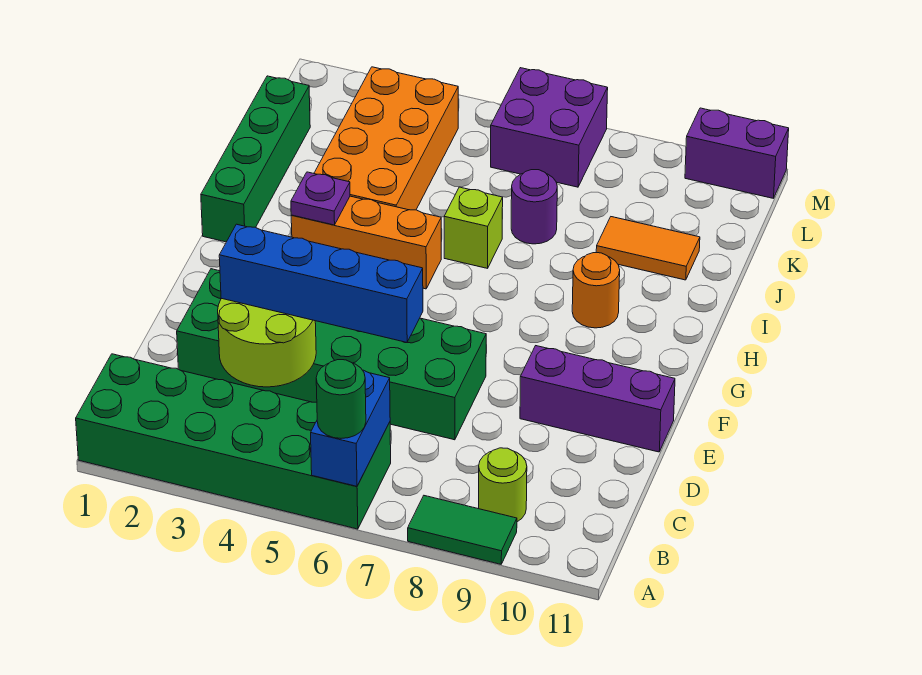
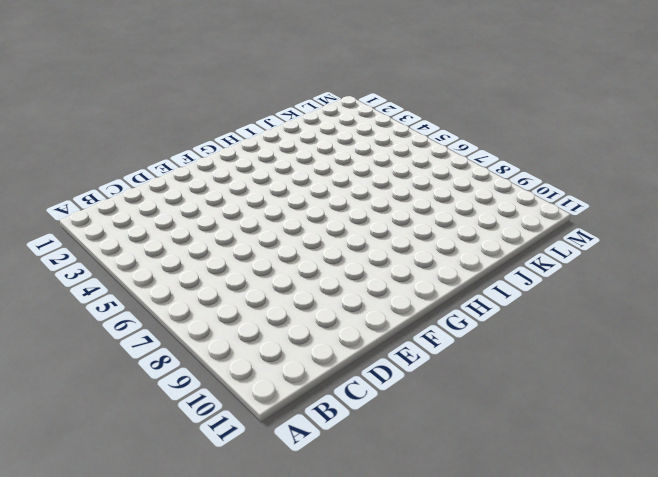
none -> green 2x6 brick [76,354,391,529]
none -> green 1x2 tile [408,496,517,564]
none -> lime 1x1 round brick [479,448,527,522]

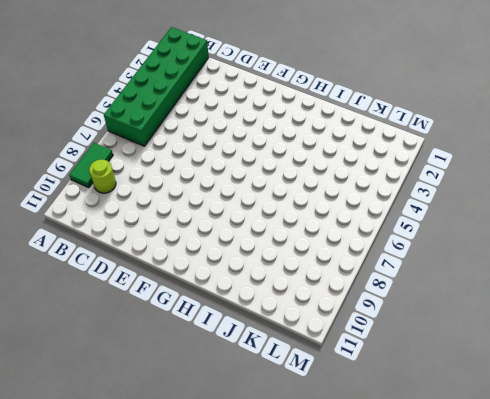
none -> green 2x6 brick [177,269,486,440]
none -> purple 1x3 brick [520,346,675,452]
none -> green 1x4 brick [201,76,310,242]

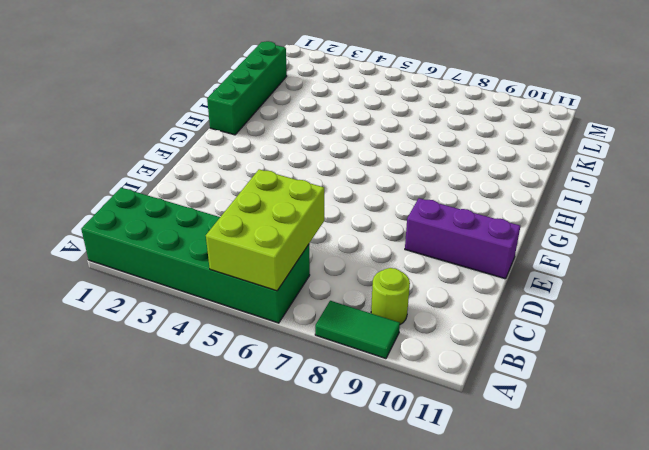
lime 2x3 brick [206,169,324,291] -> blue 1x2 brick [311,370,390,486]
none -> green 2x6 brick [177,269,486,440]
none -> orange 1x3 brick [291,196,441,289]
none -> orange 1x1 round brick [572,253,620,328]

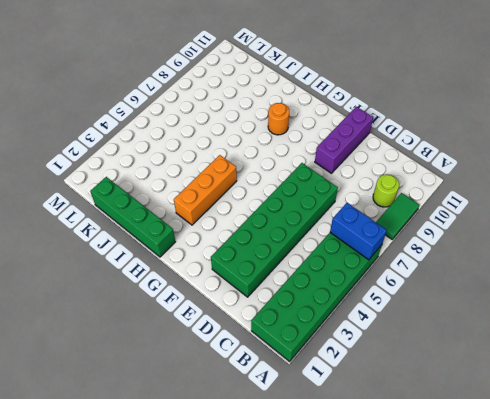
none -> orange 2x4 brick [314,67,458,210]
none -> lime 1x1 brick [444,187,503,268]
none -> purple 1x1 round brick [511,170,557,244]

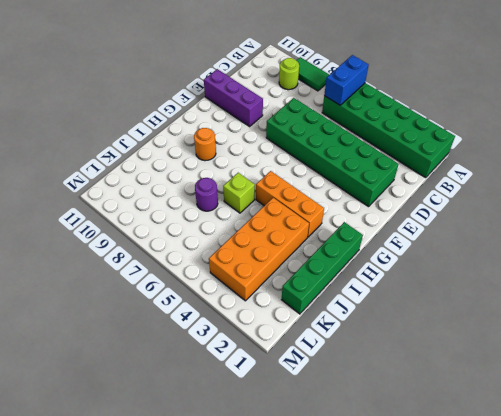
none -> orange 1x2 tile [596,217,700,280]
none -> purple 2x2 brick [491,68,608,187]
none -> purple 1x2 brick [685,108,789,198]

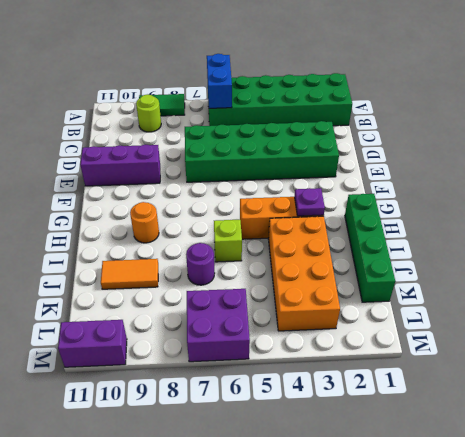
none -> lime 2x2 round brick [218,299,316,387]
none -> green 1x1 round brick [316,360,366,438]
none -> blue 1x4 brick [219,224,423,343]

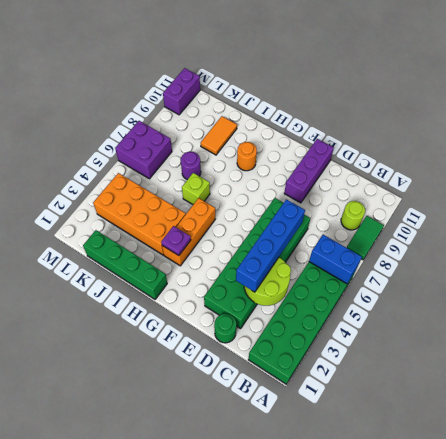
green 1x1 round brick [214,314,236,343] -> green 1x1 round brick moved to [316,360,366,438]

